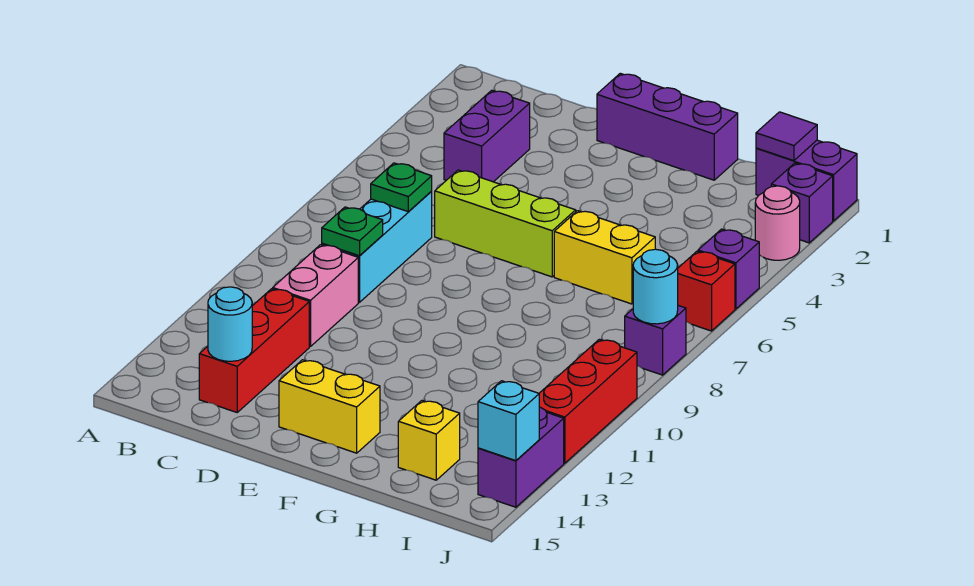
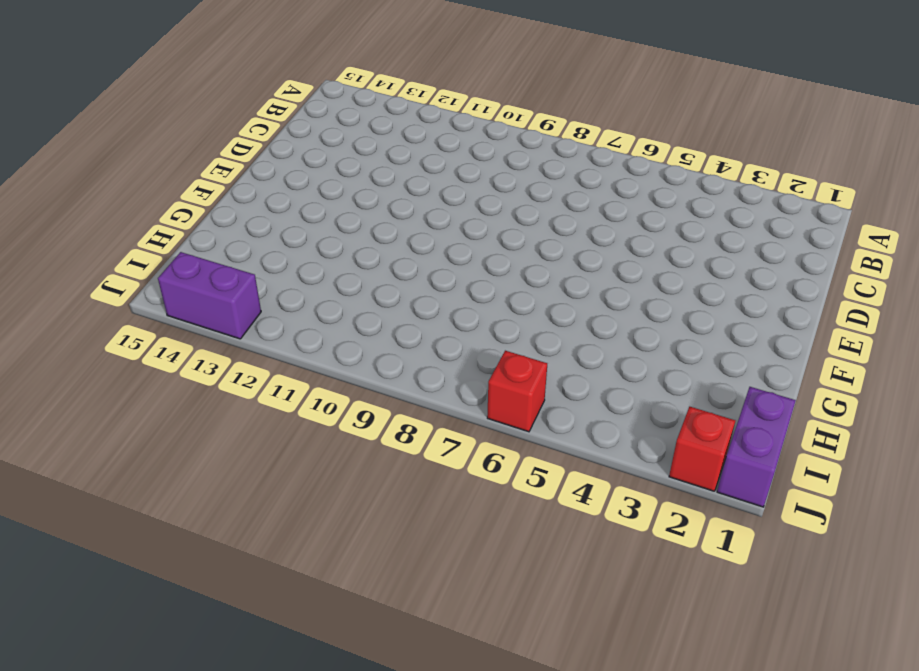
red 1x1 brick [669,407,735,491] -> purple 1x1 brick [771,163,833,243]
none -> purple 1x2 brick [444,90,530,182]
none -> cyan 1x3 brick [322,192,432,302]
none -> pink 1x2 brick [273,245,358,346]

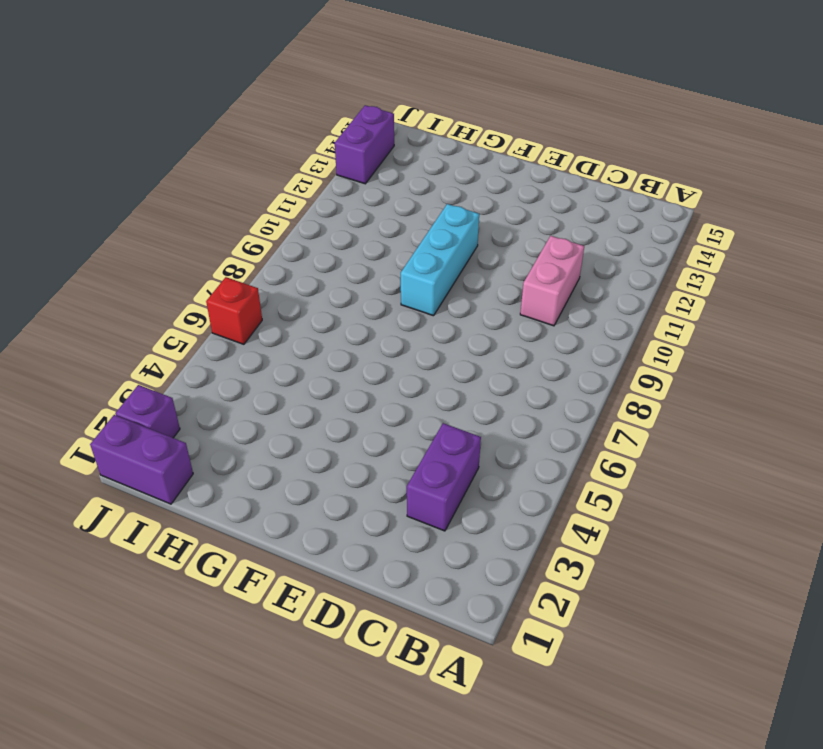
cyan 1x3 brick [401,204,479,316] -> cyan 1x3 brick moved to [322,192,432,302]
none -> red 1x3 brick [199,289,309,412]
none -> lime 1x3 brick [435,170,576,277]
none -> purple 1x3 brick [597,73,738,180]

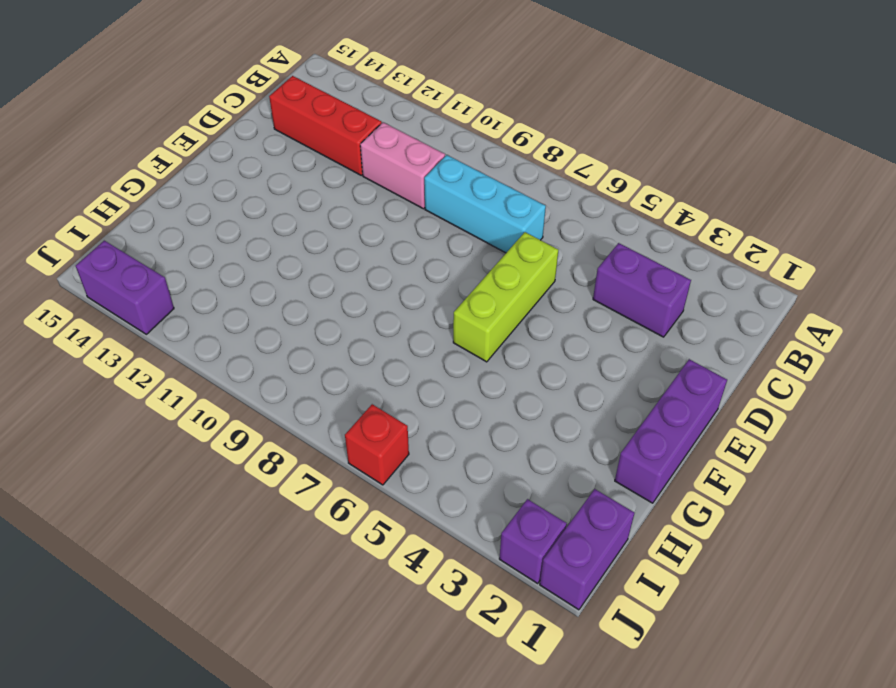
none -> yellow 1x2 brick [279,360,380,453]
none -> yellow 1x2 brick [554,211,655,304]
none -> yellow 1x1 brick [398,401,460,480]

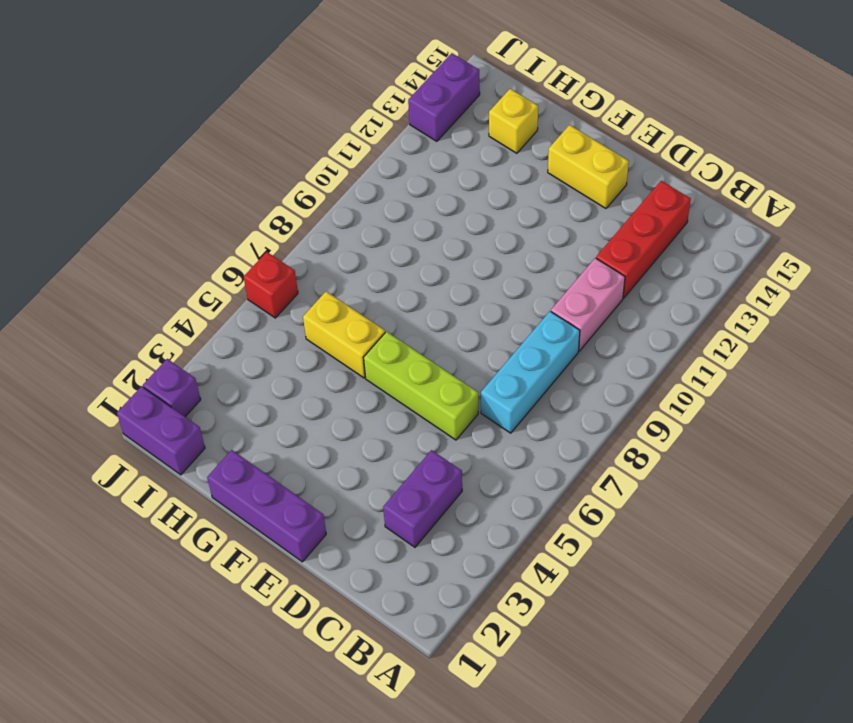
none -> pink 1x1 round brick [755,186,800,260]
none -> purple 1x1 brick [698,229,759,309]
none -> purple 1x1 brick [625,306,686,375]

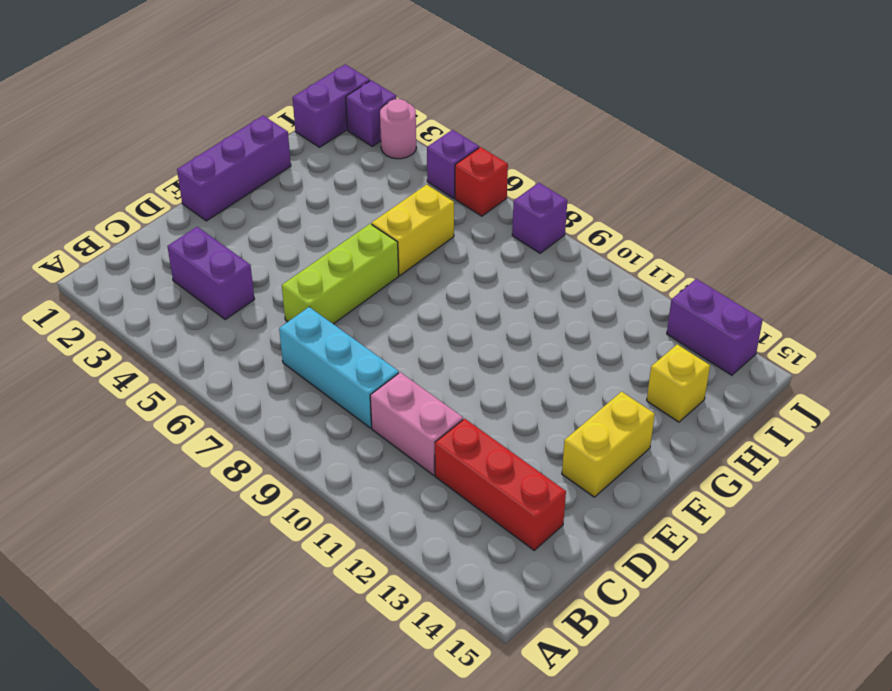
none -> red 1x3 brick [539,339,637,463]
none -> green 1x1 plate [371,163,432,211]
none -> green 1x1 plate [322,207,383,256]

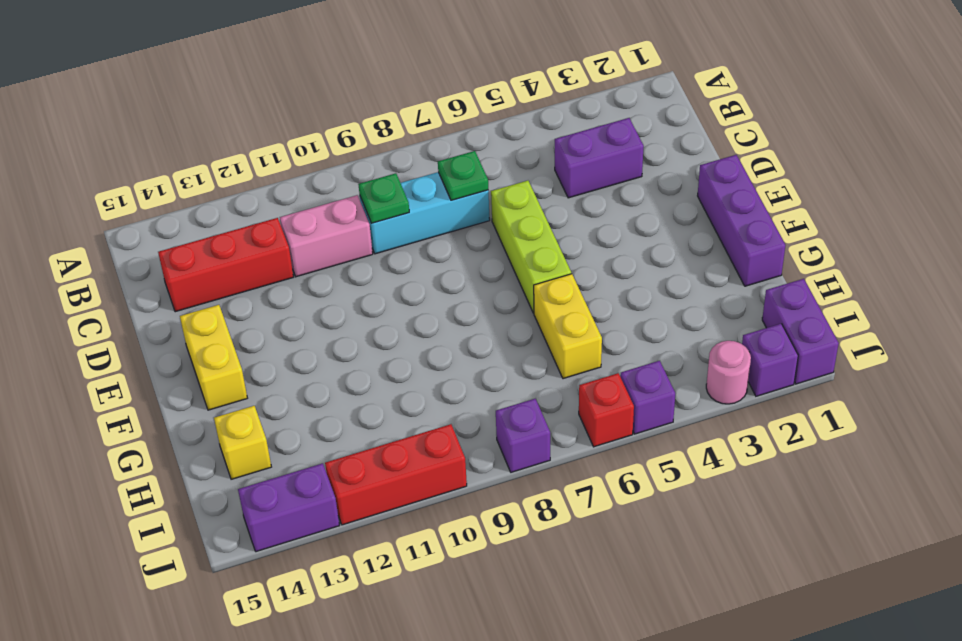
none -> cyan 1x1 round brick [208,287,252,361]
none -> purple 1x1 tile [756,112,817,161]
none -> cyan 1x1 round brick [633,249,678,324]

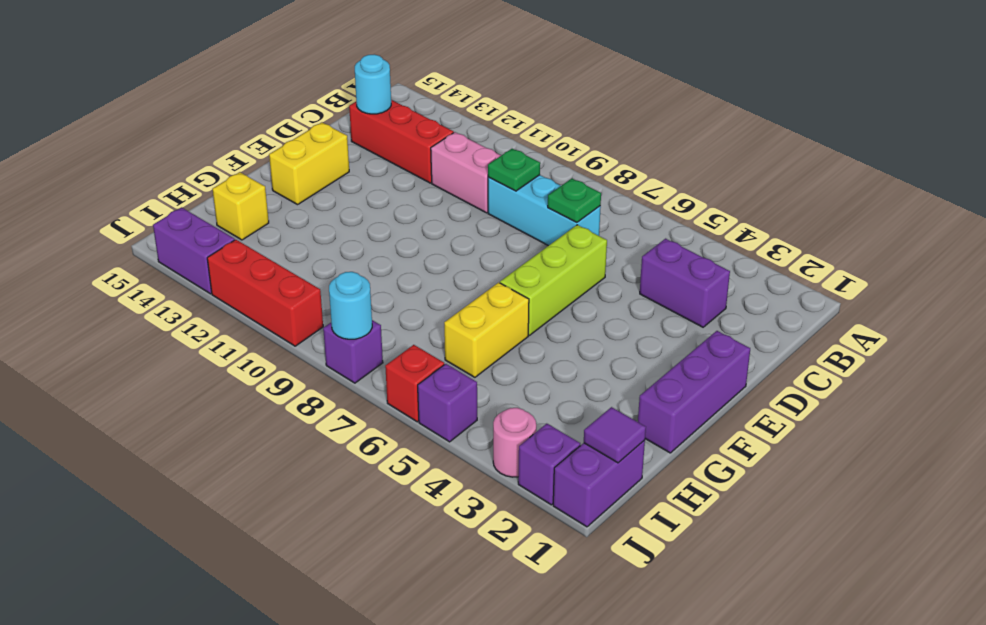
none -> cyan 1x1 brick [478,381,539,461]

